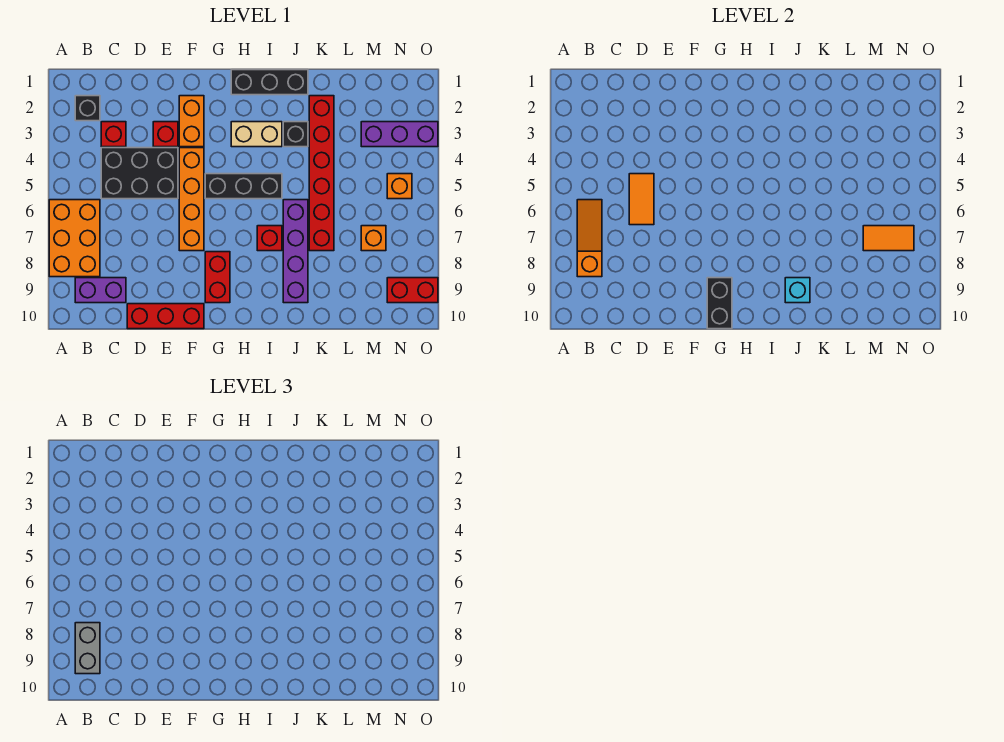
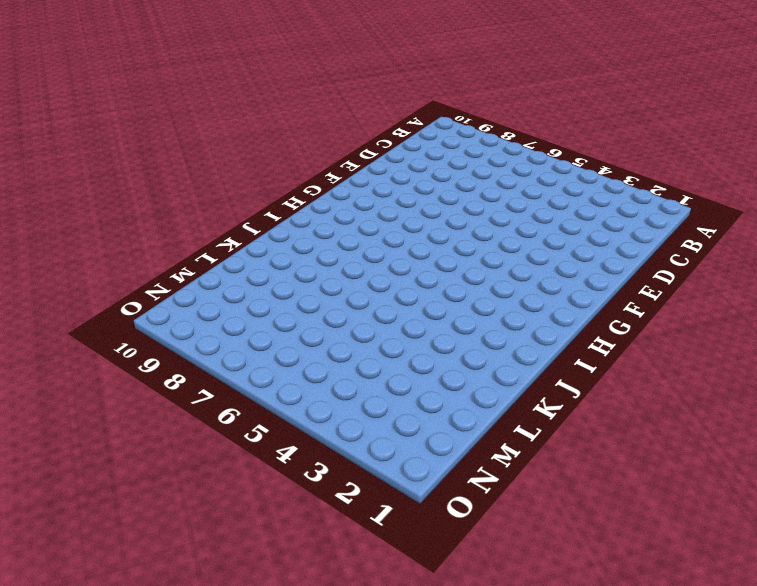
none -> orange 2x3 brick [49,200,100,277]
none -> black 1x1 brick [75,96,100,121]
none -> purple 1x2 brick [75,278,126,303]

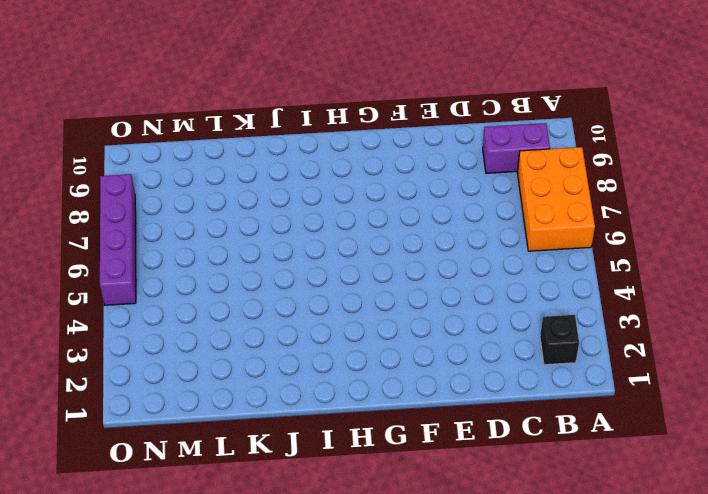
purple 1x4 brick [100,174,136,305] -> purple 1x4 brick moved to [283,200,308,303]
none -> red 1x1 brick [101,122,126,147]
none -> black 2x3 brick [101,148,178,199]
none -> red 1x3 brick [127,304,204,329]

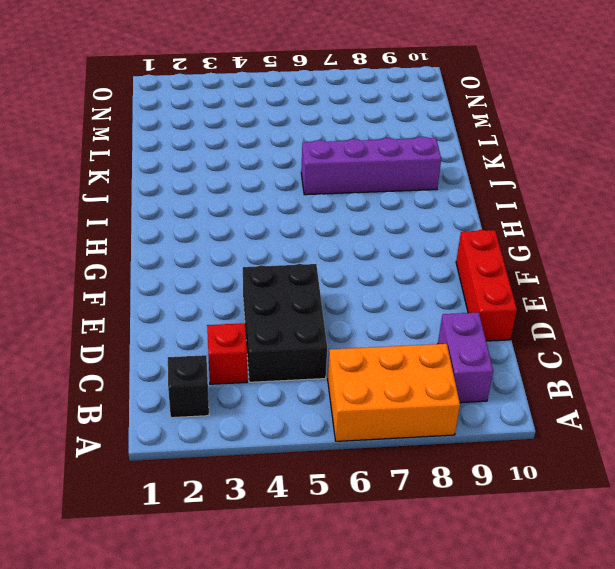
none -> red 1x1 brick [153,122,178,147]
none -> orange 1x2 brick [179,96,204,147]
none -> orange 1x4 brick [179,148,204,251]

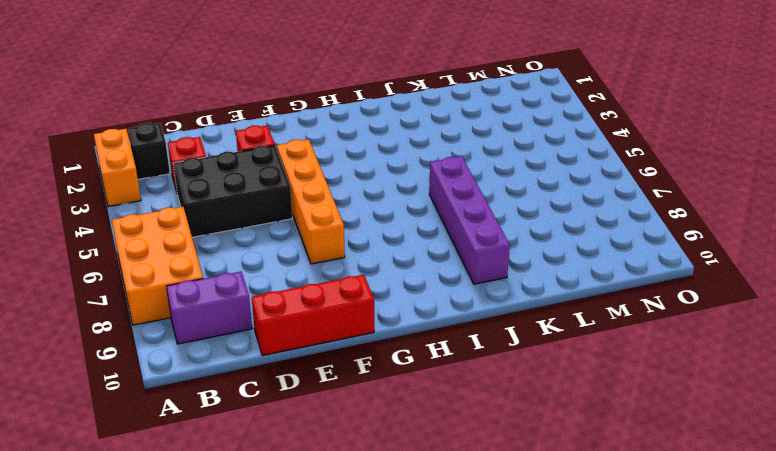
orange 1x2 brick [94,129,141,207] -> orange 1x2 brick moved to [179,96,204,147]
none -> black 1x3 brick [205,174,282,199]
none -> red 1x2 brick [205,252,230,303]
none -> black 1x3 brick [231,70,308,95]

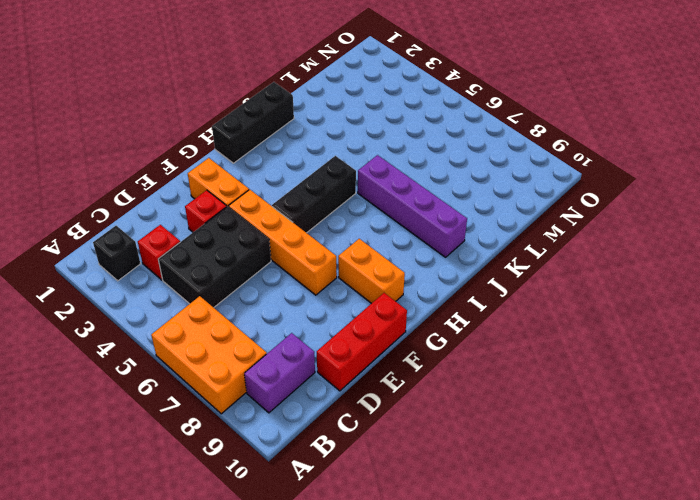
orange 1x2 brick [338,239,405,304] -> red 1x2 brick [205,252,230,303]
none -> tan 1x2 brick [231,122,282,147]
none -> red 1x1 brick [257,226,282,251]
none -> black 1x1 brick [283,122,308,147]

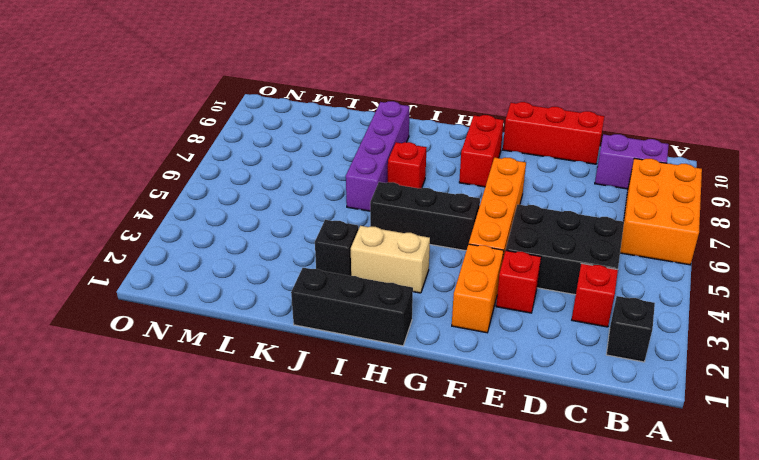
none -> red 1x6 brick [309,96,334,251]
none -> purple 1x3 brick [361,122,438,147]
none -> orange 1x1 brick [361,226,386,251]

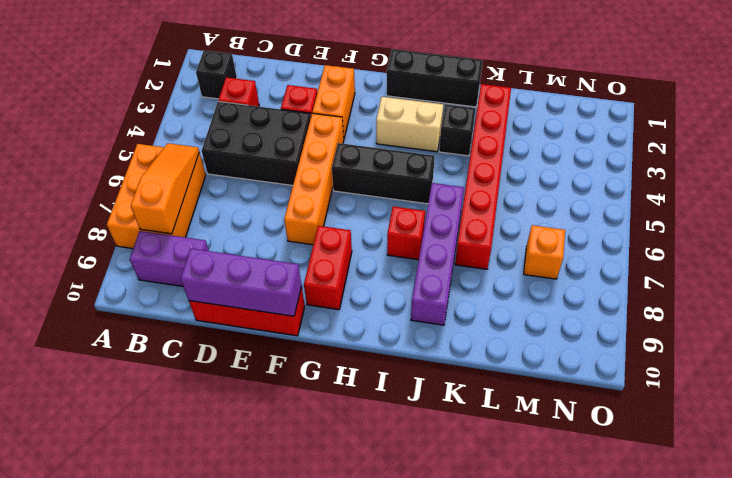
purple 1x3 brick [181,249,302,316] -> purple 1x3 brick moved to [361,122,438,147]
none -> orange 1x1 brick [387,174,412,199]
none -> red 1x2 brick [387,278,438,303]
none -> orange 1x2 tile [629,174,654,225]

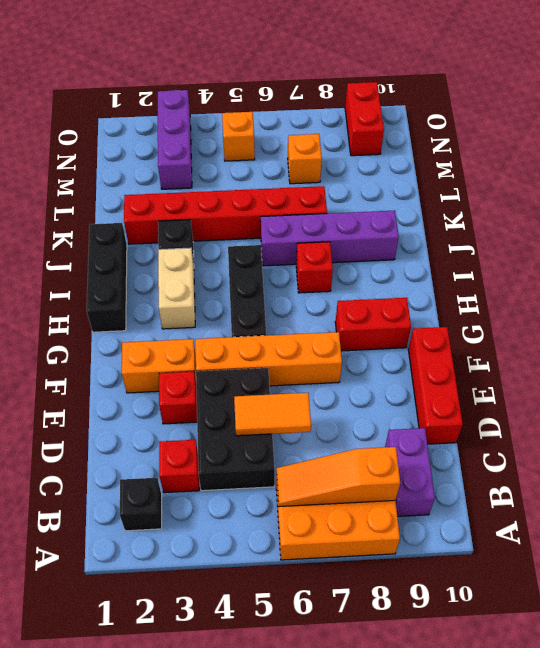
none -> black 1x2 brick [707,278,732,329]
none -> cyan 1x1 brick [785,278,810,303]
none -> orange 1x2 tile [863,226,914,251]

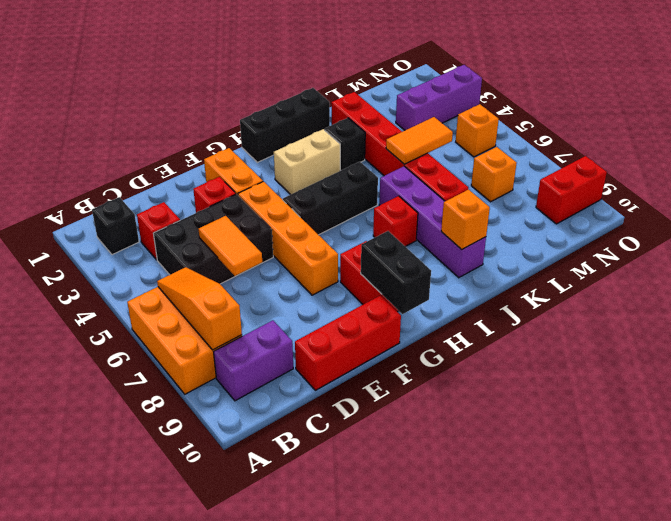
orange 1x1 brick [441,189,490,249] -> cyan 1x1 brick [785,278,810,303]
orange 1x2 tile [386,117,453,164] -> orange 1x2 tile moved to [863,226,914,251]
none -> grey 1x2 brick [75,623,100,674]

